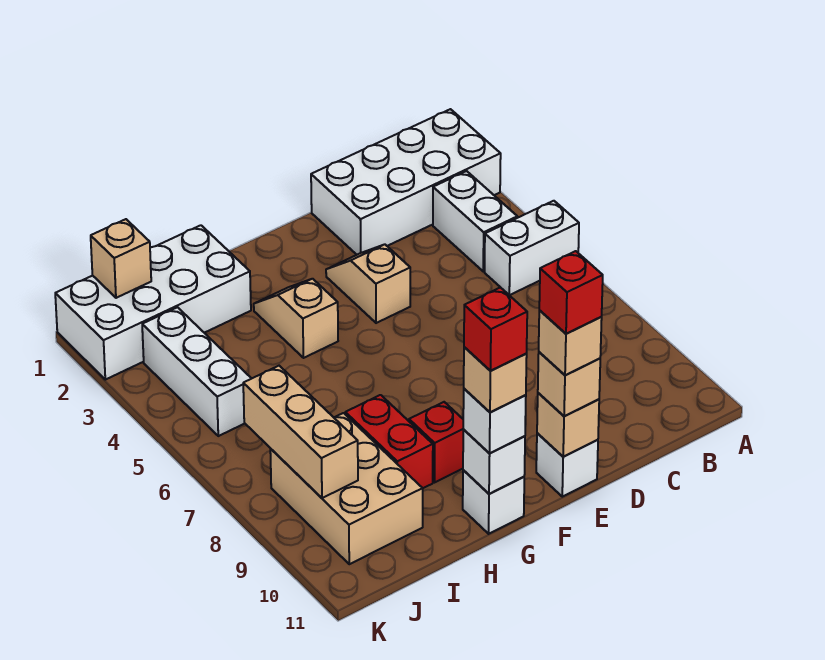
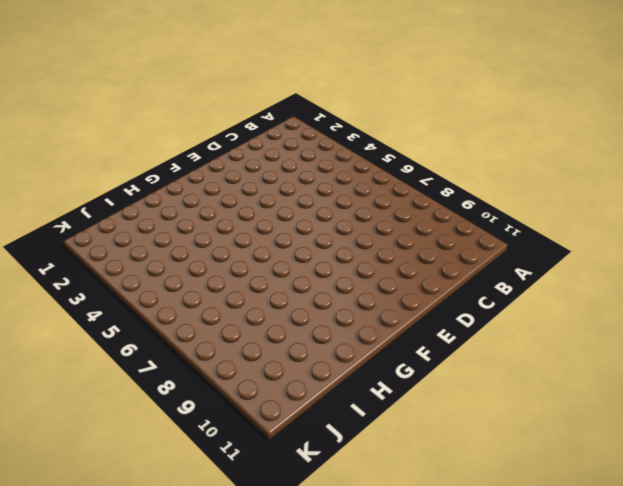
none -> white 2x4 brick [311,109,501,255]
none -> white 1x2 brick [485,201,579,295]
none -> white 1x2 brick [433,171,517,271]

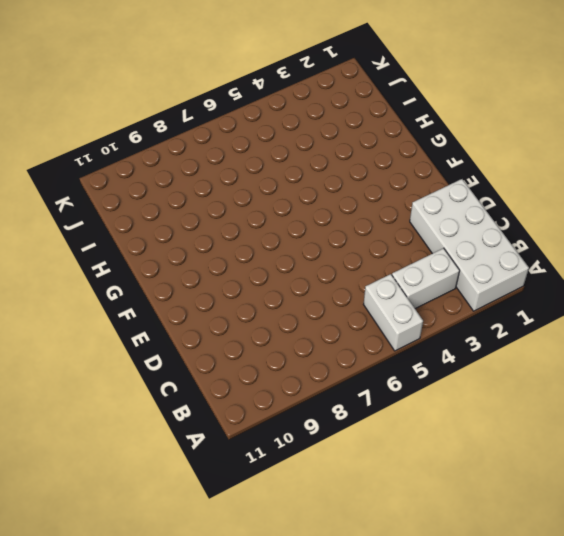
none -> tan 1x2 slope [326,244,410,323]
none -> white 1x1 brick [536,433,598,497]
none -> tan 1x2 slope [254,279,338,358]

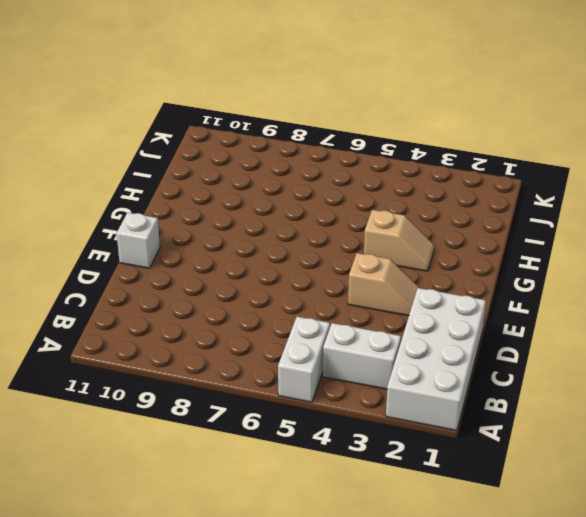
none -> red 1x1 brick [409,402,464,482]
none -> white 1x1 brick [463,470,524,534]
none -> white 2x4 brick [55,225,251,380]

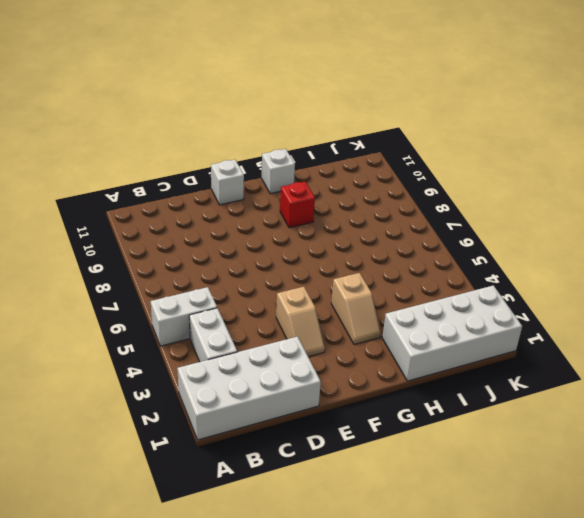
none -> red 1x2 brick [345,395,433,488]
none -> tan 2x3 brick [270,413,423,564]
none -> white 1x3 brick [142,307,252,436]

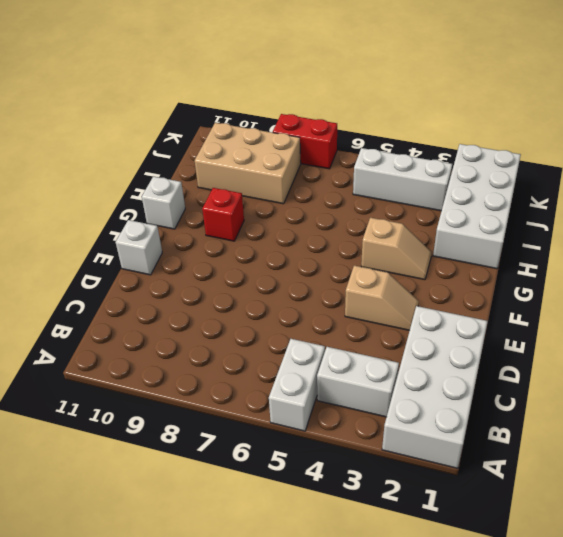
red 1x2 brick [273,114,337,169] -> red 1x2 brick moved to [345,395,433,488]
none -> tan 1x1 brick [537,393,599,457]
none -> white 1x1 brick [463,430,525,494]
none -> tan 1x1 brick [91,219,151,298]

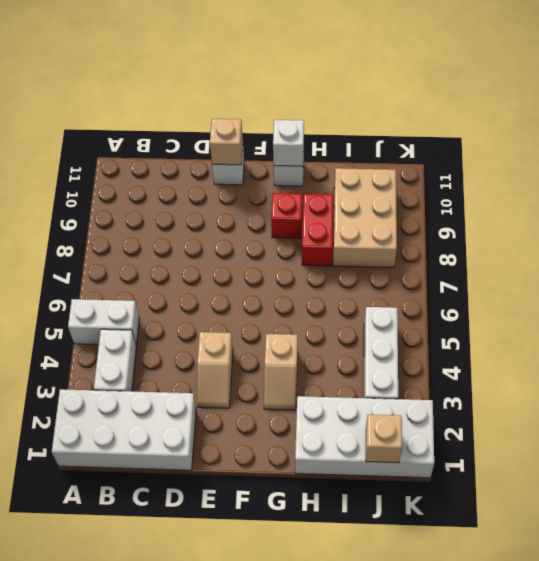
none -> tan 1x3 brick [243,366,358,498]
none -> tan 1x1 brick [538,352,600,416]
none -> white 1x1 brick [463,389,526,453]

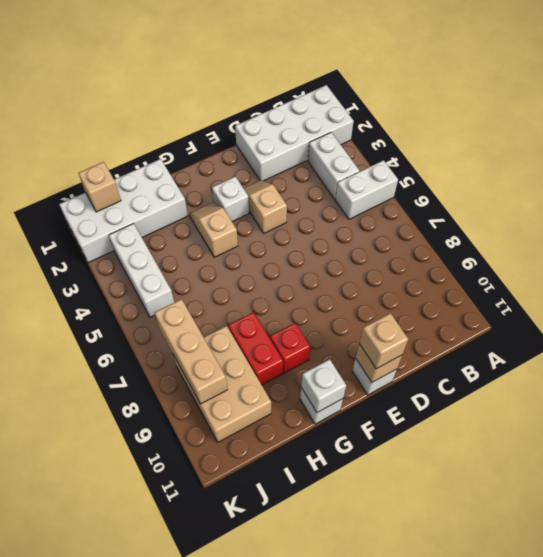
white 1x1 brick [212,177,249,222] -> white 1x1 brick moved to [463,389,526,453]
none -> tan 1x1 brick [539,310,602,375]
none -> tan 1x1 brick [464,347,527,412]
none -> red 1x1 brick [539,251,603,334]

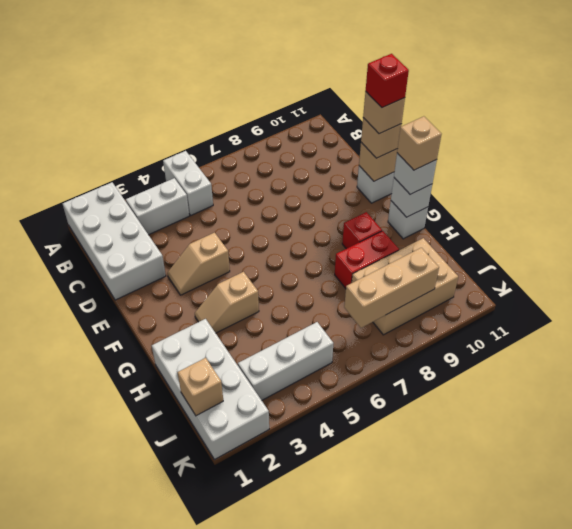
none -> red 1x1 brick [464,287,527,371]

